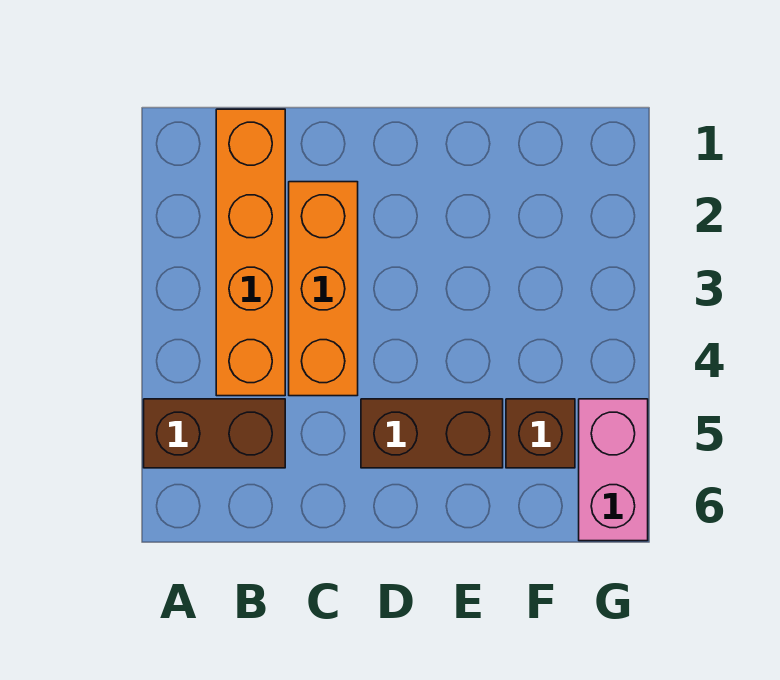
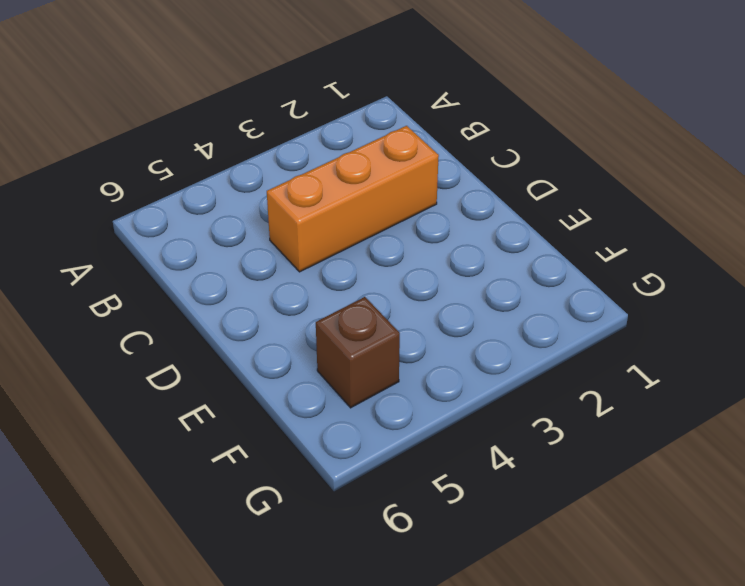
none -> brown 1x2 brick [144,399,285,468]
none -> orange 1x4 brick [216,109,285,396]

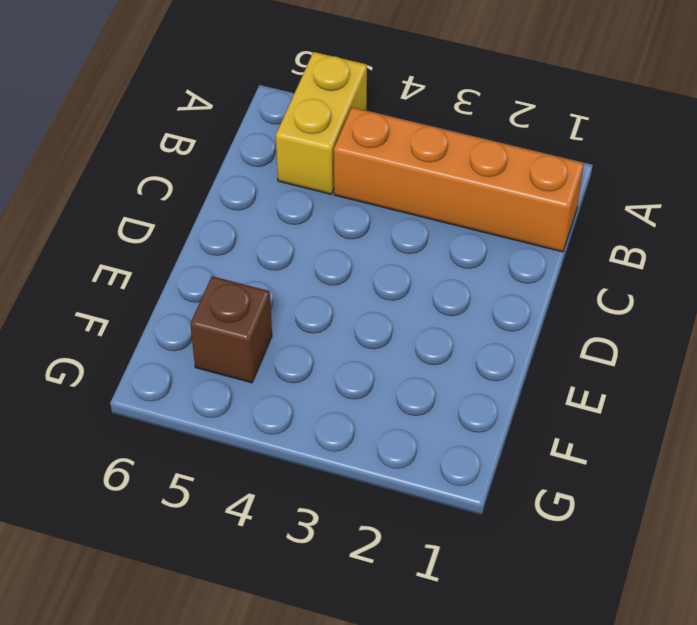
yellow 1x2 brick [276,52,367,194] -> brown 1x2 brick [144,399,285,468]
none -> orange 1x3 brick [289,182,358,396]
none -> brown 1x2 brick [361,399,503,468]

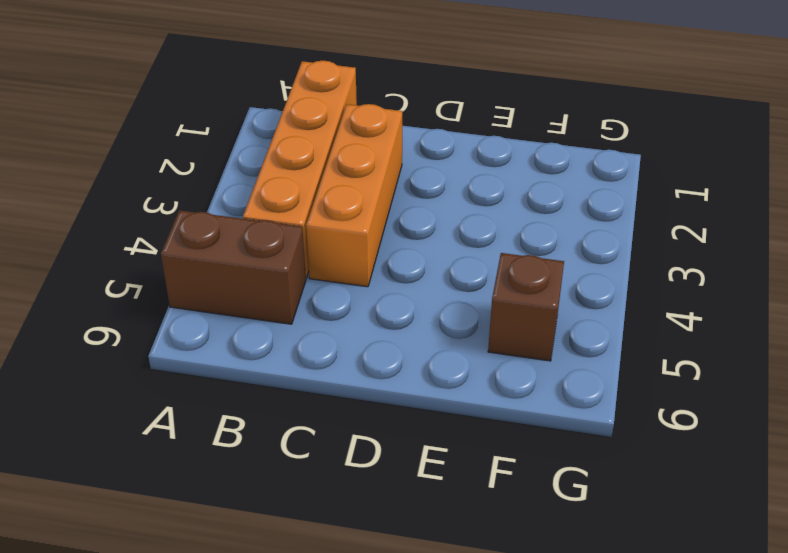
none -> brown 1x2 brick [361,399,503,468]
none -> pink 1x2 brick [579,399,648,541]

